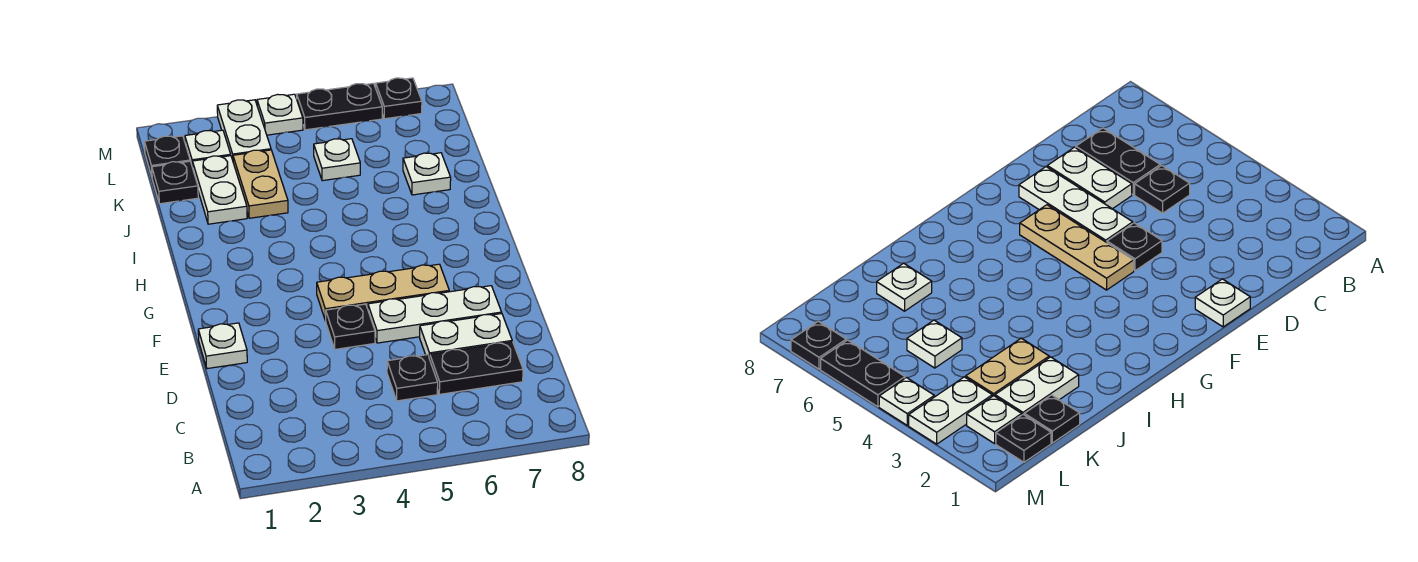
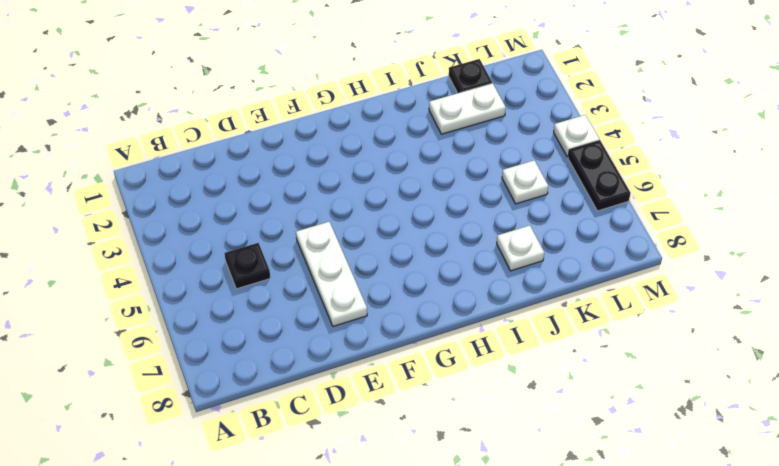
none -> black 1x2 plate [430,342,523,394]
none -> white 1x2 plate [420,314,512,359]
none -> white 1x1 plate [198,323,247,369]

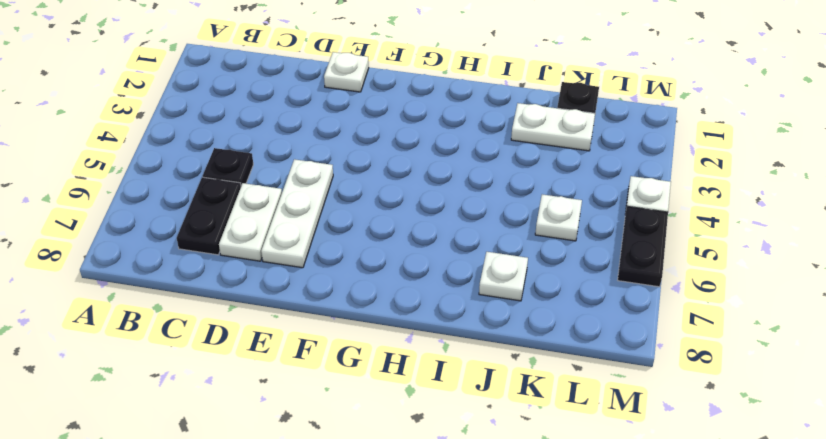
none -> black 1x1 plate [326,304,375,349]
none -> tan 1x3 plate [317,264,449,321]
none -> tan 1x2 plate [233,150,288,218]

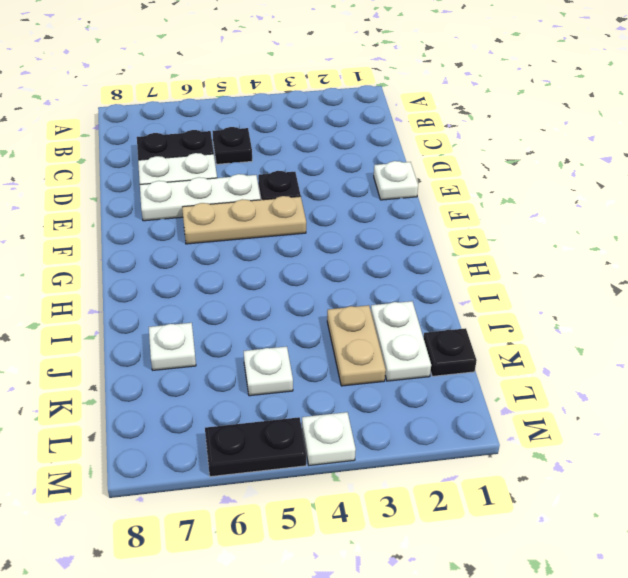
none -> black 1x1 plate [145,136,190,176]
none -> white 1x1 plate [185,130,231,168]
none -> white 1x2 plate [217,100,271,160]

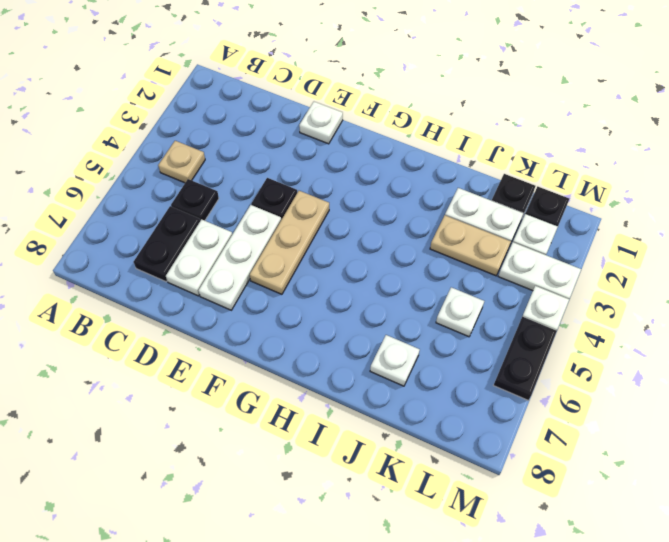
tan 1x1 plate [158,141,205,183] -> none
none -> black 1x1 plate [376,78,422,119]

